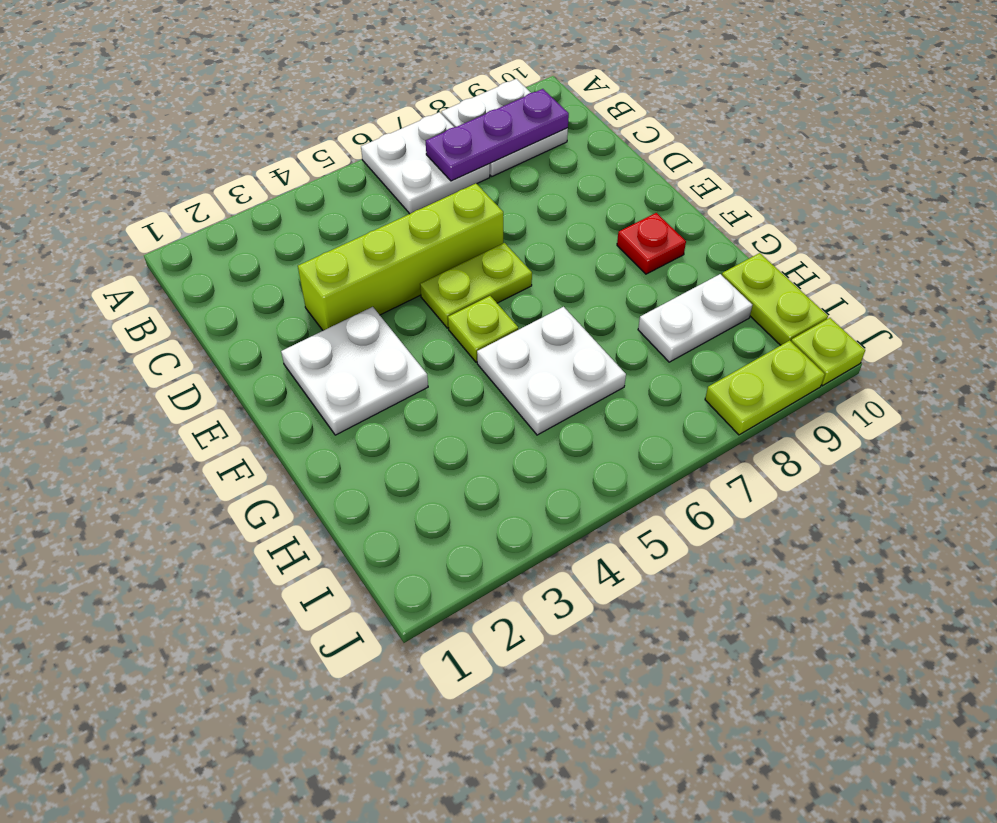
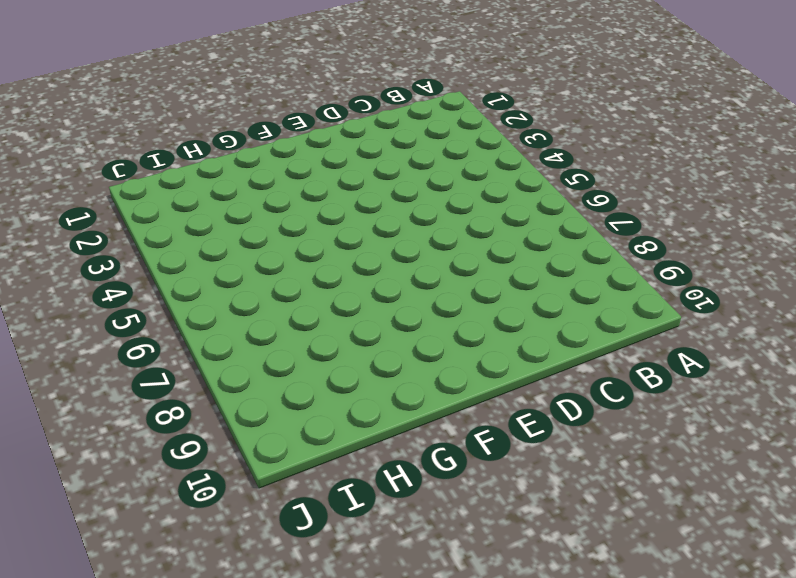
none -> white 2x2 plate [361,112,490,214]
none -> white 2x2 plate [442,79,568,176]
none -> lime 1x4 brick [298,183,503,331]

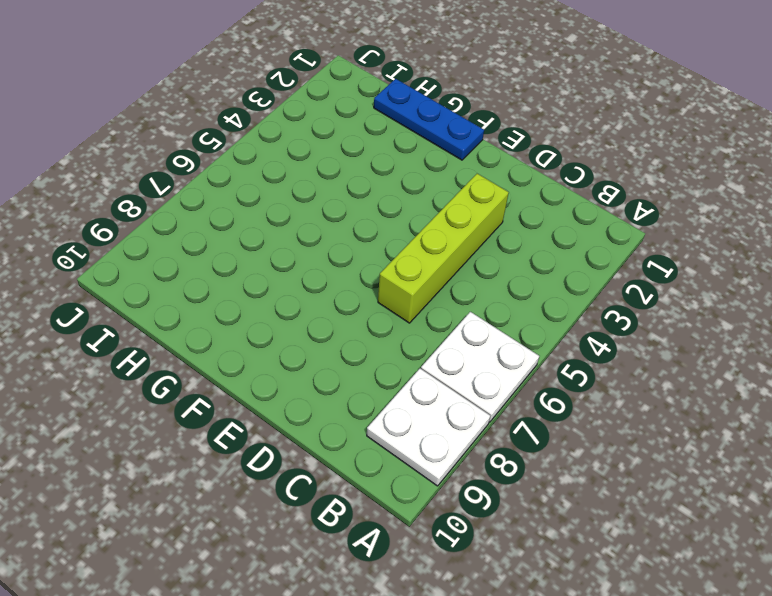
blue 1x3 plate [374,79,484,160] -> none
none -> white 2x2 plate [281,307,428,435]
none -> lime 1x2 plate [420,243,532,328]
none -> lime 1x1 plate [448,296,518,362]

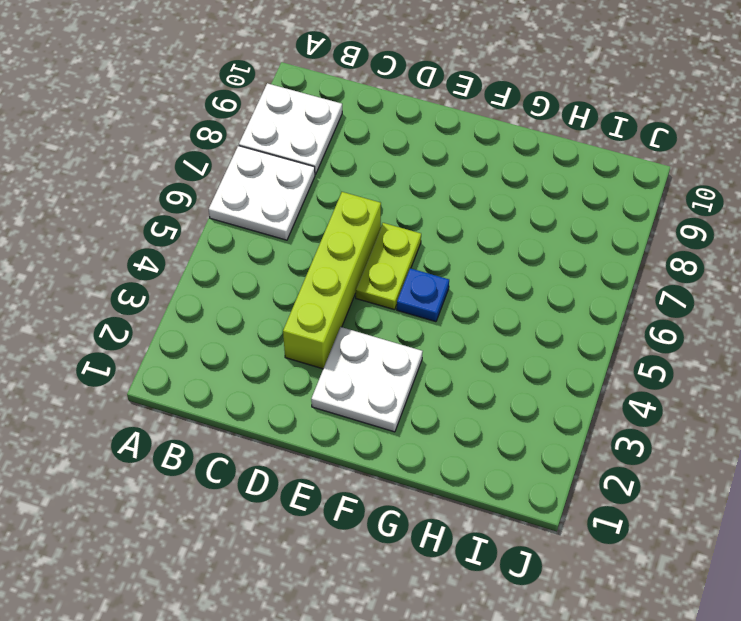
blue 1x1 plate [397,268,449,322] -> lime 1x1 plate [448,296,518,362]
none -> red 1x1 plate [617,213,686,274]
none -> white 2x2 plate [477,307,626,435]
none -> white 1x2 plate [638,274,752,362]

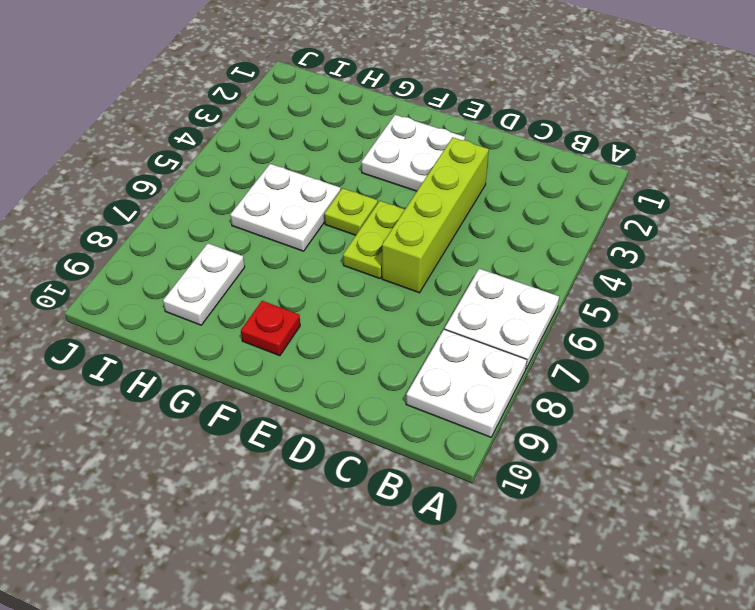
none -> lime 1x2 plate [722,253,828,345]
none -> lime 1x2 plate [705,340,825,435]
none -> lime 1x1 plate [791,318,865,386]

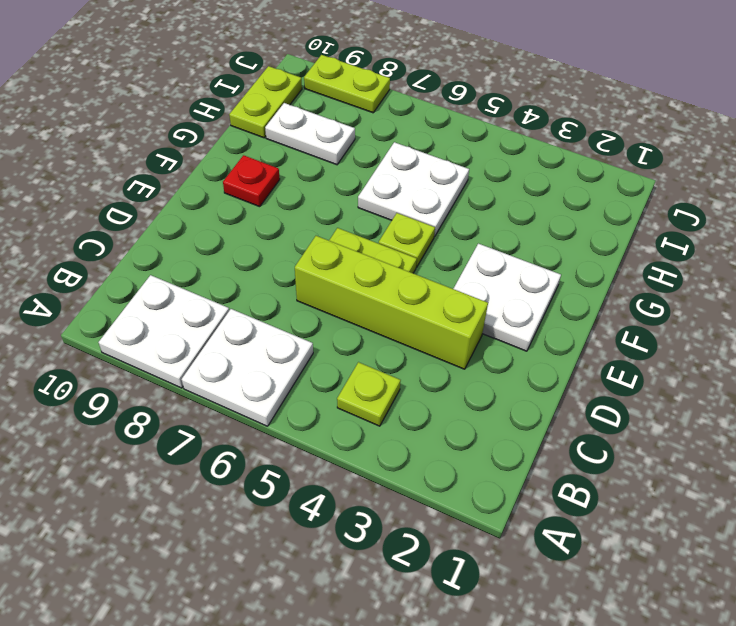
lime 1x1 plate [337,362,401,426] -> lime 1x1 plate moved to [791,318,865,386]
none -> purple 1x3 plate [426,89,569,181]

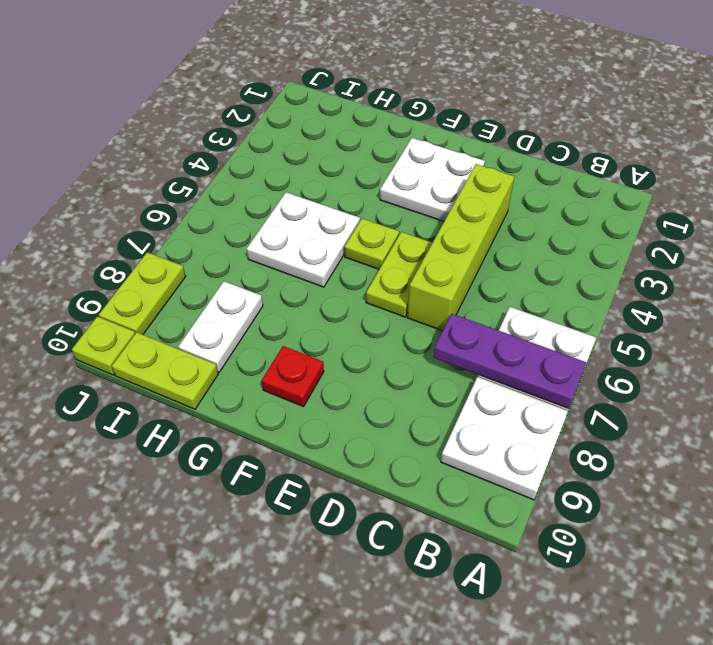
purple 1x3 plate [433,314,586,409] -> purple 1x3 plate turned to [426,89,569,181]

